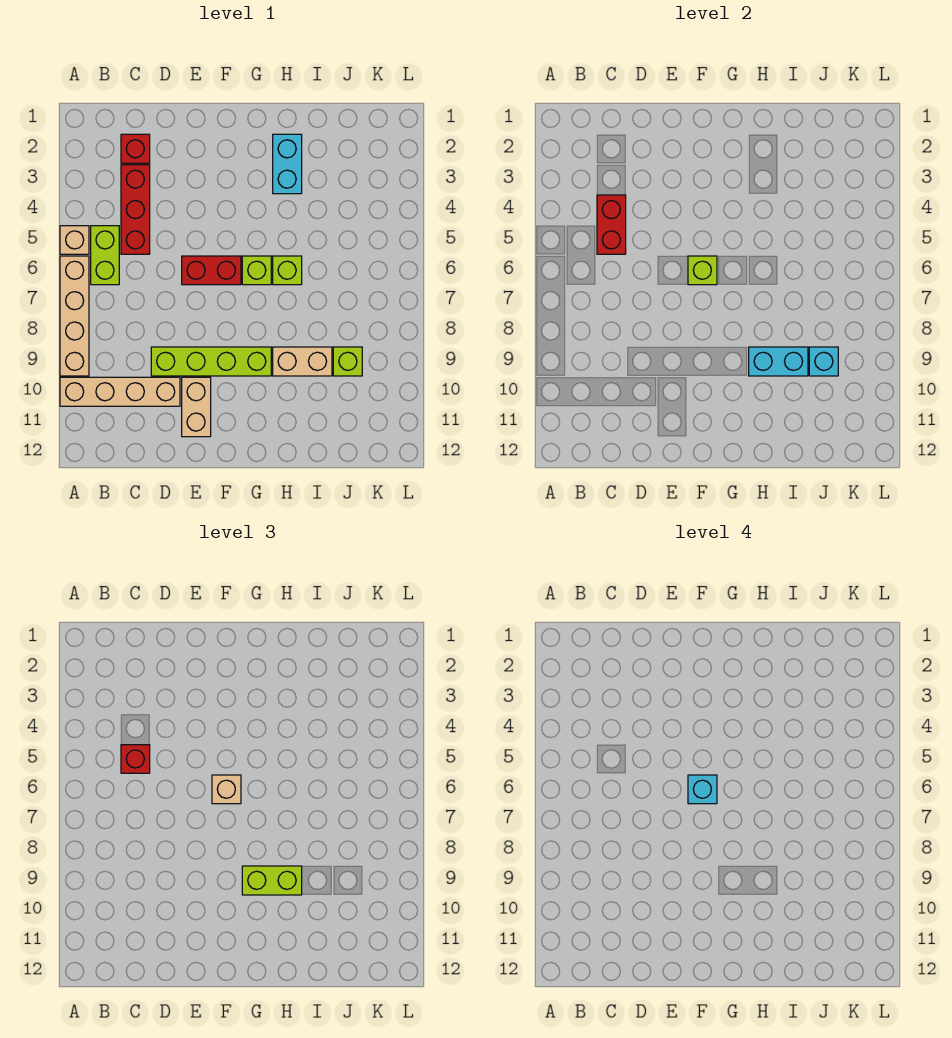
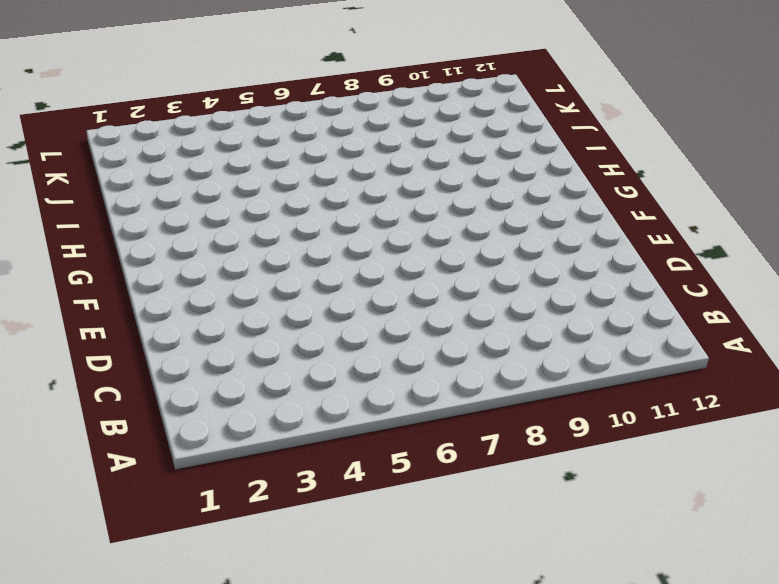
none -> tan 1x1 brick [60,226,89,254]
none -> tan 1x4 brick [60,256,89,376]
none -> tan 1x4 brick [60,377,180,406]

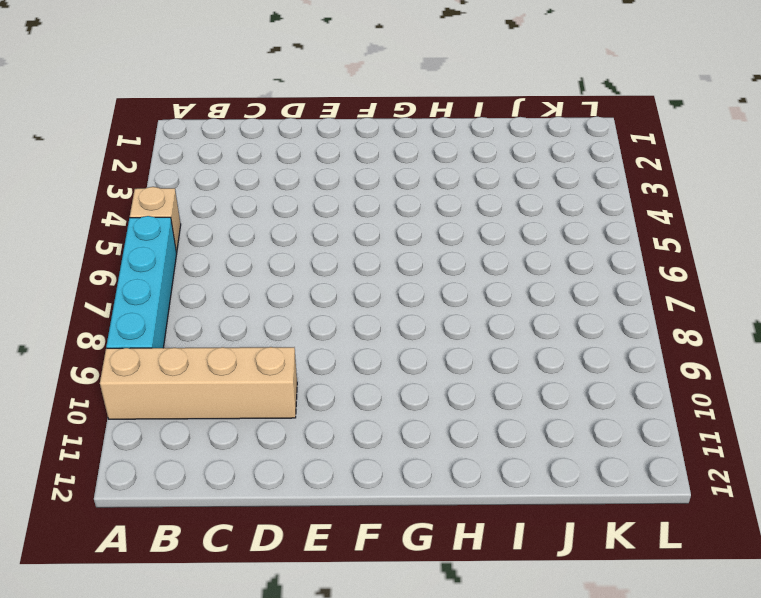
cyan 1x4 brick [106,216,177,348] -> tan 1x4 brick [60,256,89,376]
none -> lime 1x2 brick [91,226,119,285]
none -> red 1x1 brick [121,134,150,163]
none -> red 1x3 brick [121,165,150,254]

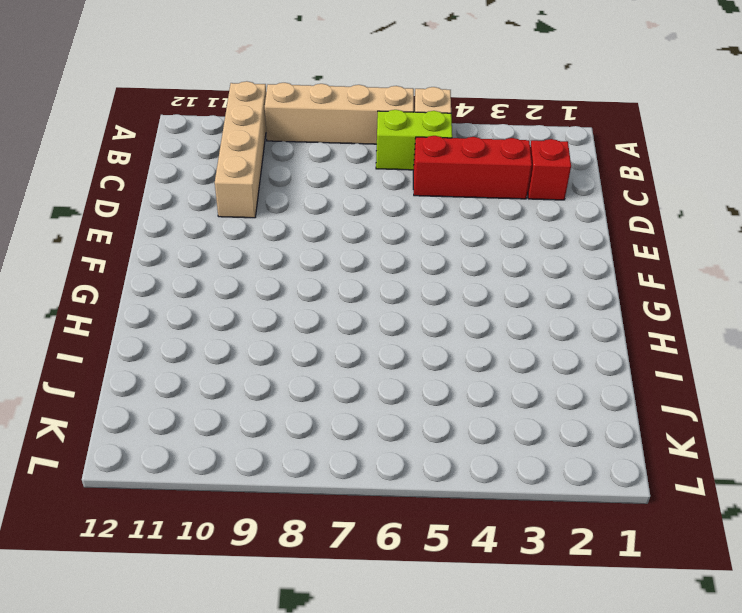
none -> lime 1x4 brick [151,347,271,376]
none -> red 1x2 brick [182,256,241,285]
none -> tan 1x2 brick [182,377,211,437]

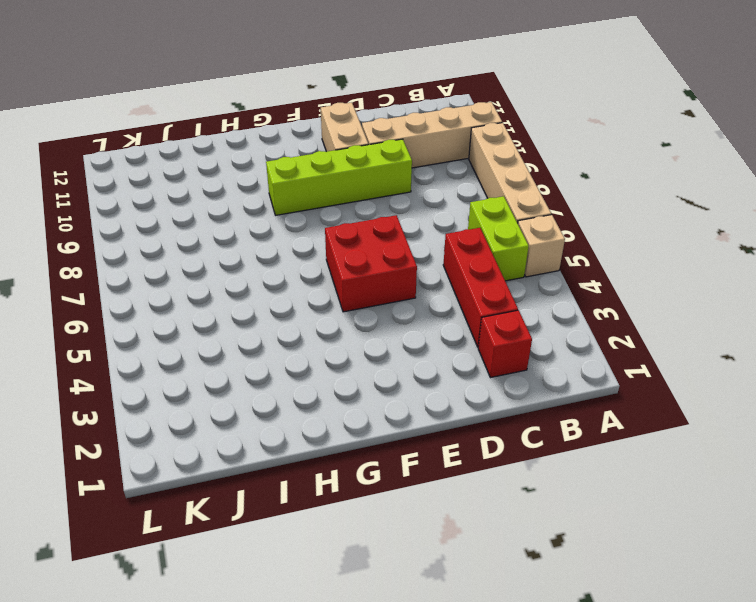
red 2x2 brick [325,215,417,312] -> red 1x2 brick [182,256,241,285]
none -> lime 1x1 brick [242,256,271,285]
none -> cyan 1x2 brick [273,134,302,194]
none -> lime 1x1 brick [273,256,302,285]

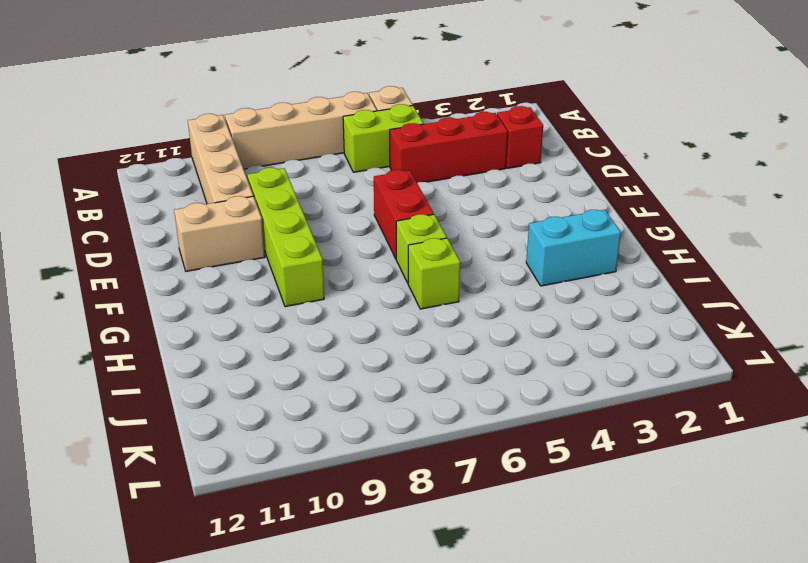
none -> tan 1x2 brick [273,347,332,376]
none -> lime 1x1 brick [333,347,362,376]
none -> red 1x2 brick [597,195,626,254]

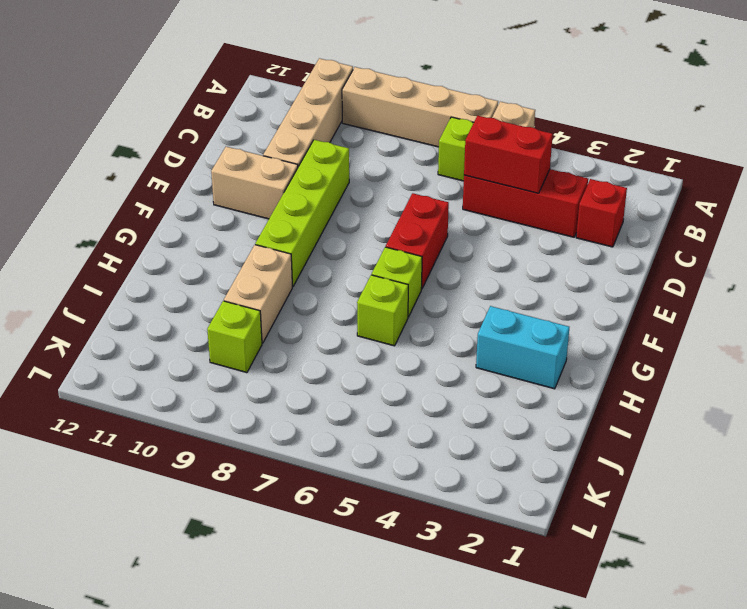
none -> lime 1x1 brick [688,256,717,285]
none -> cyan 1x2 brick [749,347,808,376]
none -> cyan 1x1 brick [809,347,838,376]

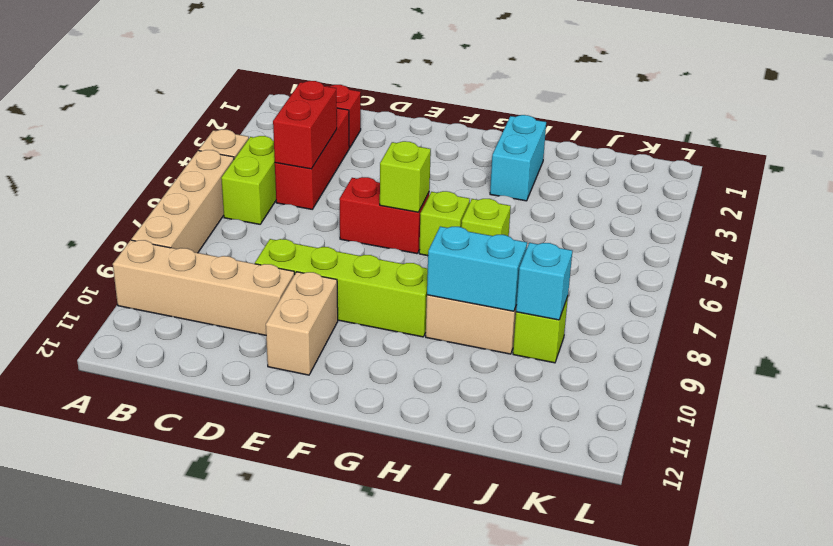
none -> red 1x1 brick [121,745,150,773]
none -> tan 1x1 brick [212,775,241,804]
none -> lime 1x2 brick [242,866,302,895]

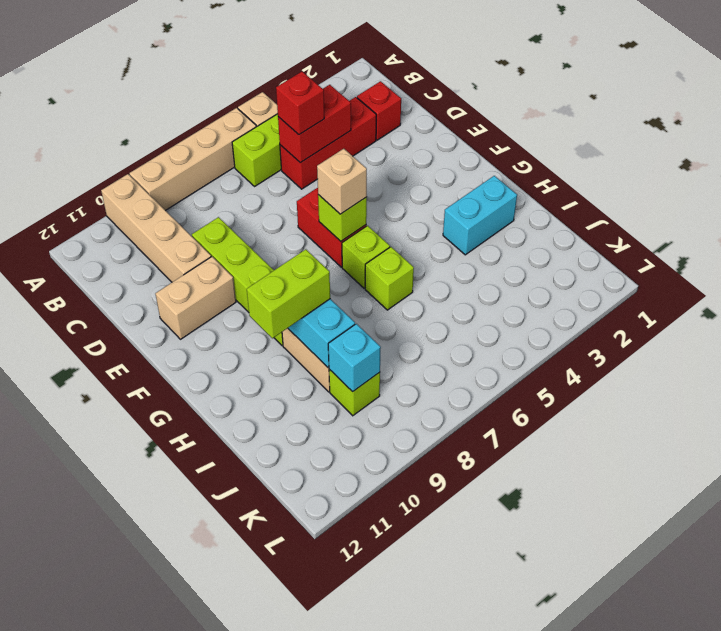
lime 1x2 brick [247,249,330,338] -> lime 1x2 brick turned to [242,866,302,895]
none -> cyan 1x1 brick [688,775,717,804]

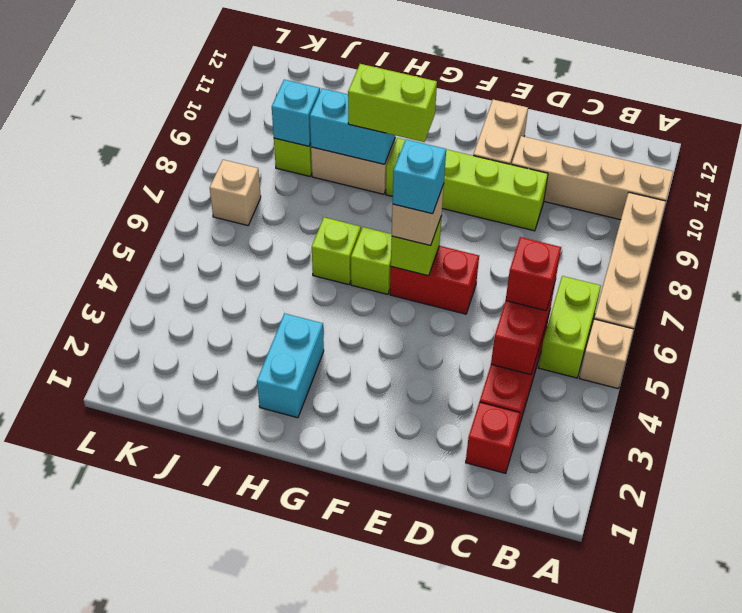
tan 1x1 brick [210,160,261,226] -> none

